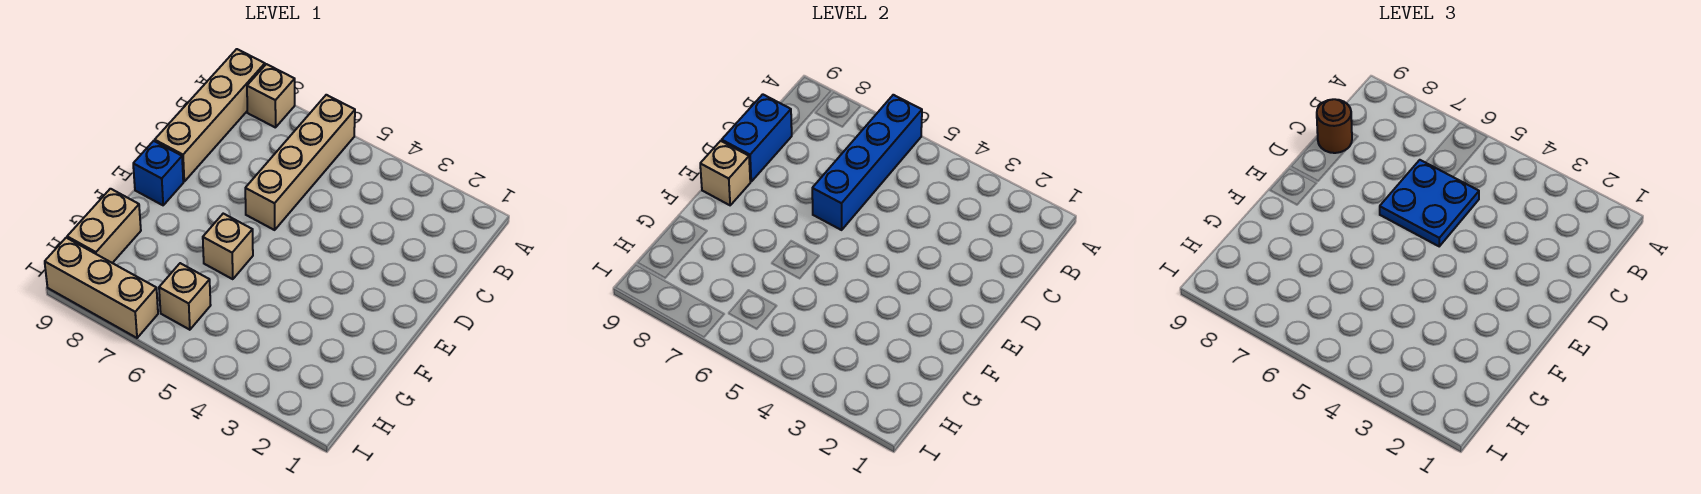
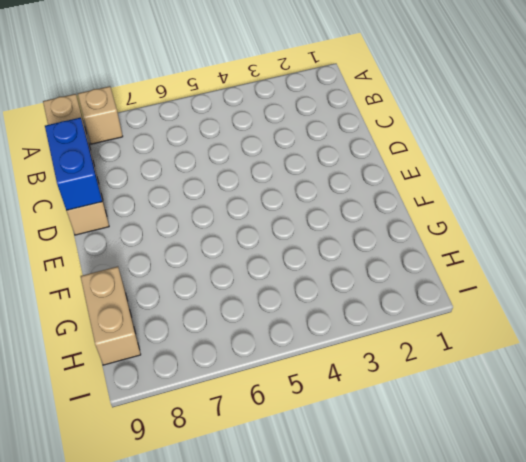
none -> tan 1x4 brick [245,95,355,230]
none -> blue 1x1 brick [133,141,183,205]
none -> tan 1x1 brick [203,214,253,279]

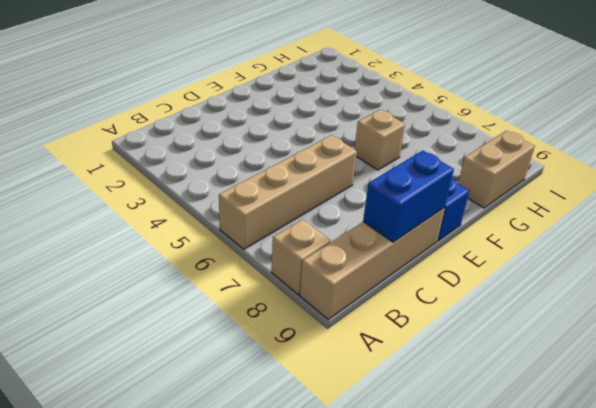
none -> tan 1x1 brick [159,263,211,330]
none -> tan 1x3 brick [45,238,158,338]
none -> blue 1x4 brick [812,95,922,230]

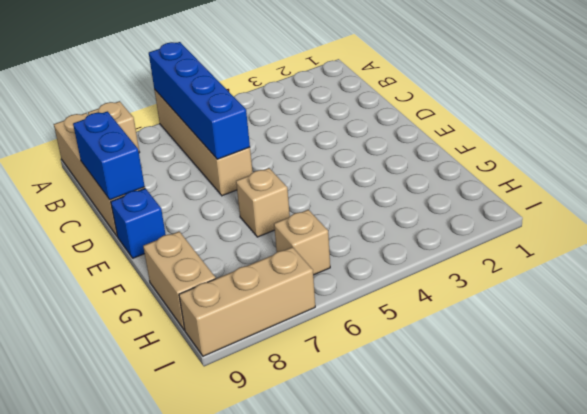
none -> tan 1x1 brick [700,141,750,205]
none -> blue 2x2 plate [1380,160,1479,246]
none -> brown 1x1 round brick [1317,99,1352,153]

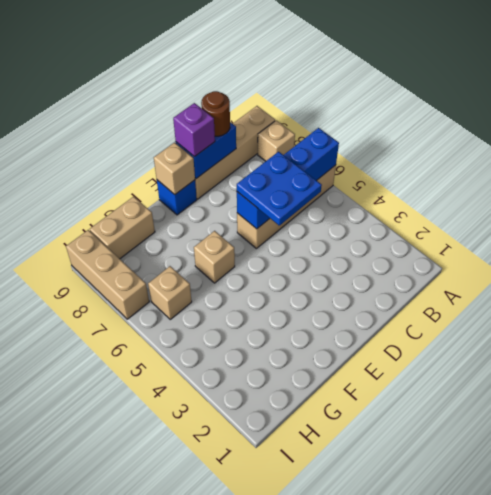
purple 1x1 brick [173,103,215,157] -> none

